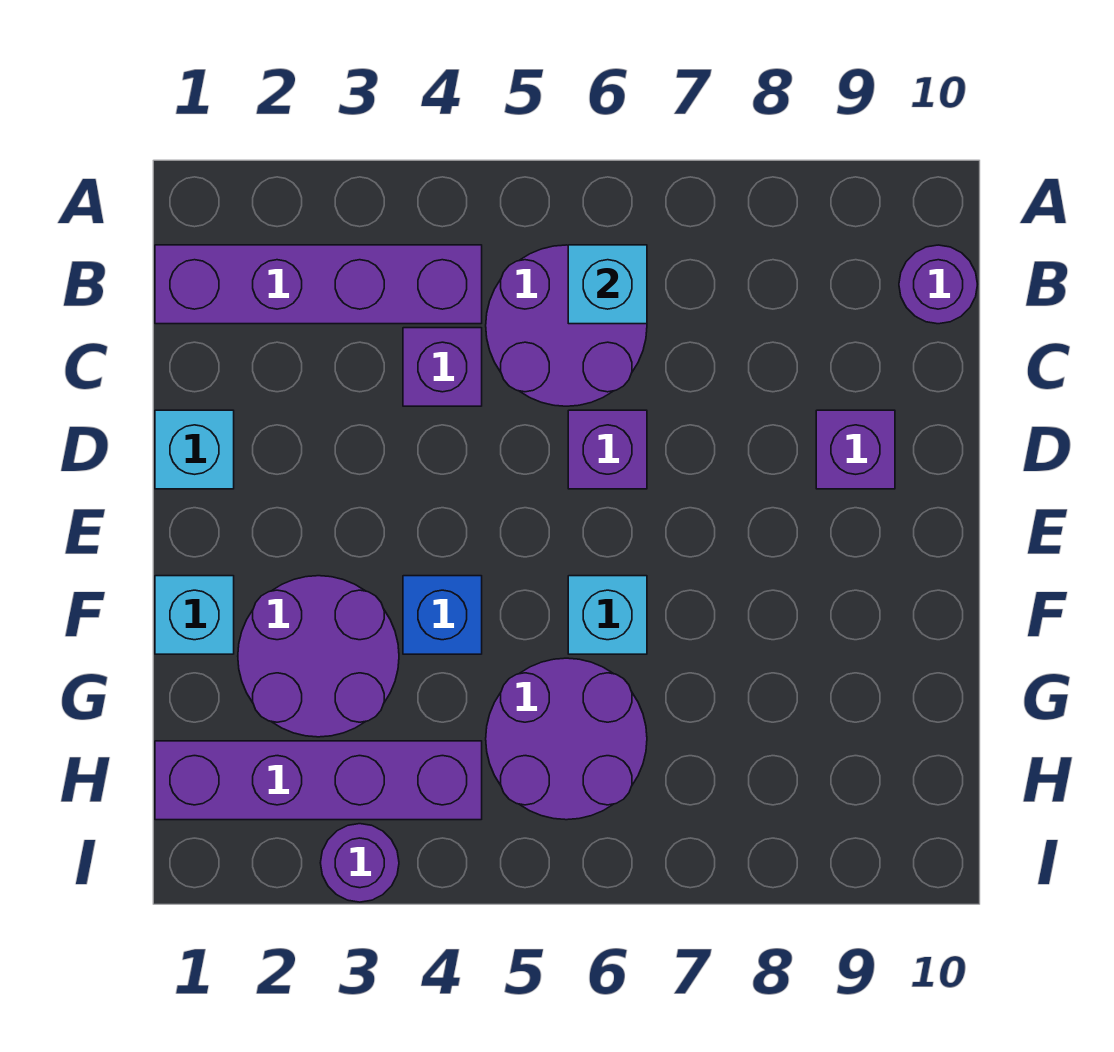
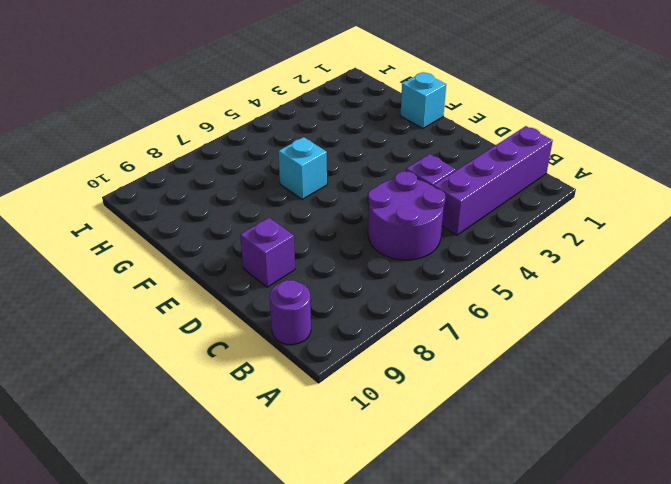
none -> cyan 1x1 brick [155,410,234,489]
none -> purple 1x1 brick [568,410,647,489]
none -> purple 2x2 round brick [238,576,399,737]

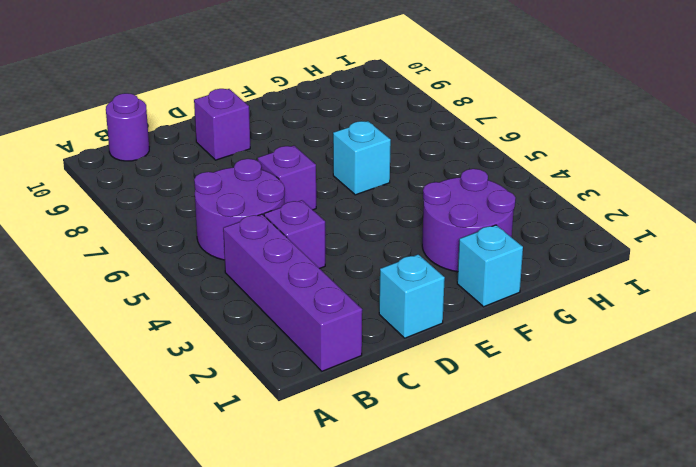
none -> blue 1x1 brick [403,576,482,654]
none -> purple 2x2 round brick [486,658,647,820]
none -> purple 1x4 brick [155,741,482,820]

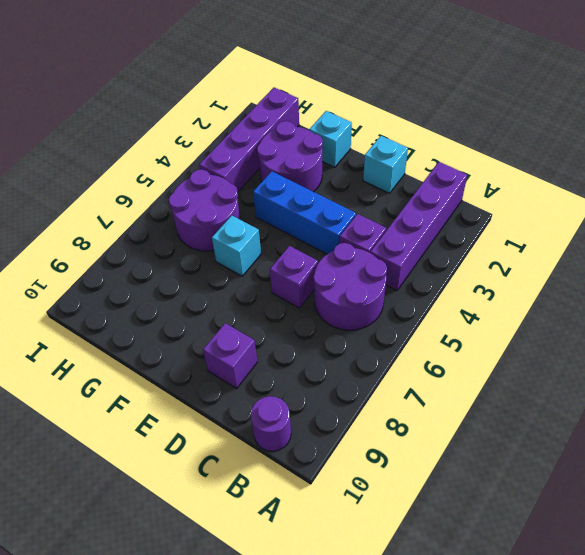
blue 1x3 brick [253,171,356,254] -> blue 1x1 brick [403,576,482,654]
none -> purple 1x1 round brick [320,824,399,902]
none -> cyan 1x1 brick [568,245,647,324]

